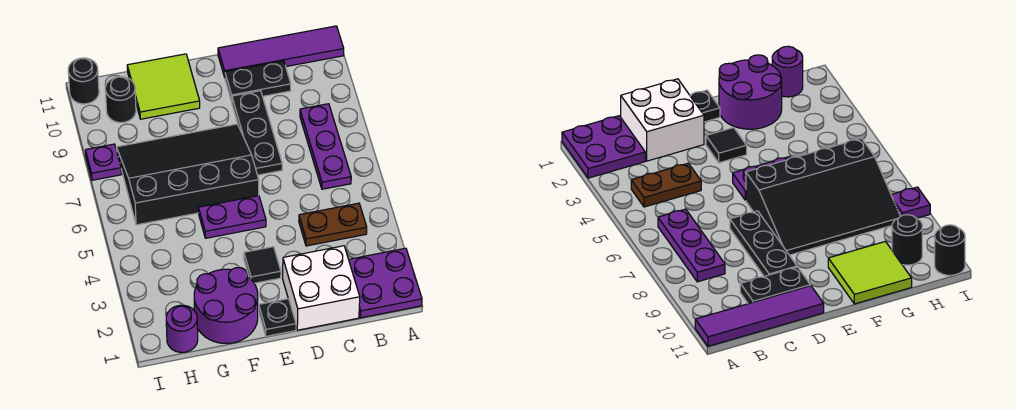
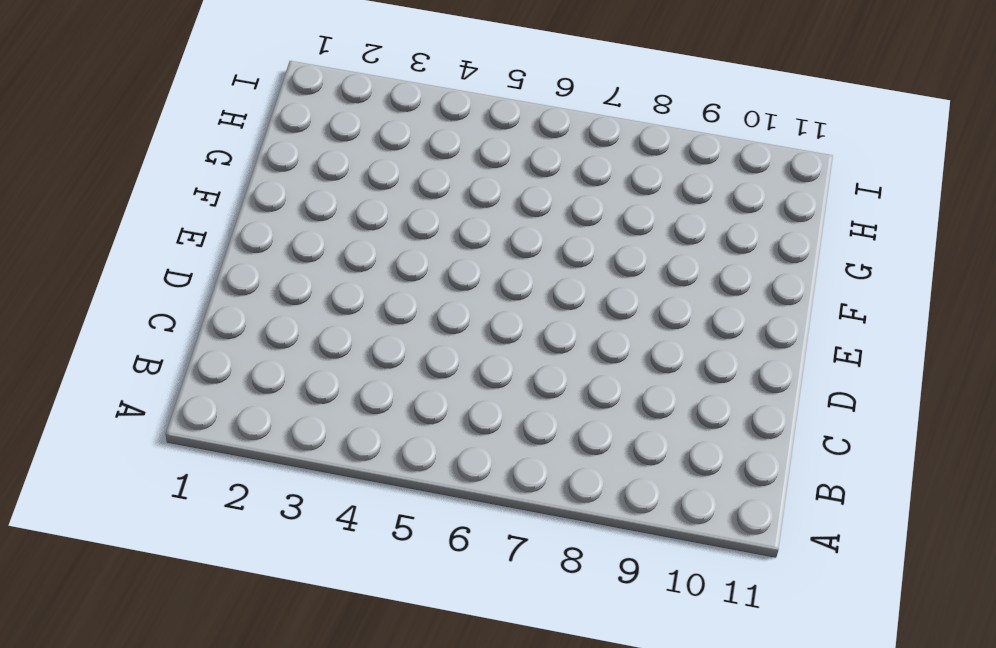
none -> purple 2x2 plate [349,248,422,318]
none -> purple 1x4 tile [218,26,344,77]
none -> brown 1x2 plate [299,203,367,246]

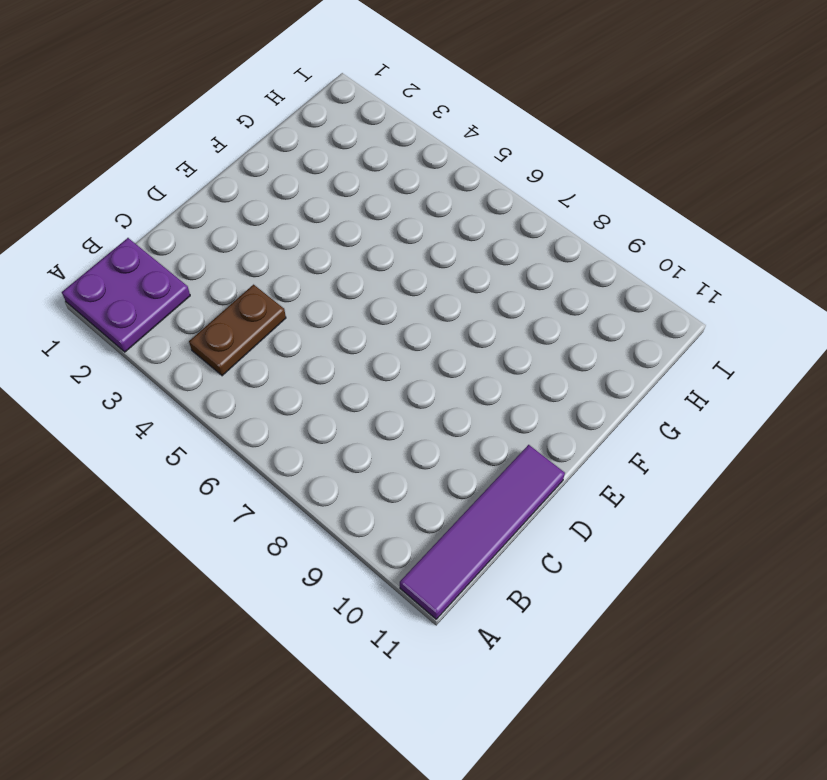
none -> purple 1x3 plate [300,104,351,189]
none -> white 2x2 brick [283,246,360,330]
none -> black 1x2 plate [225,61,291,101]

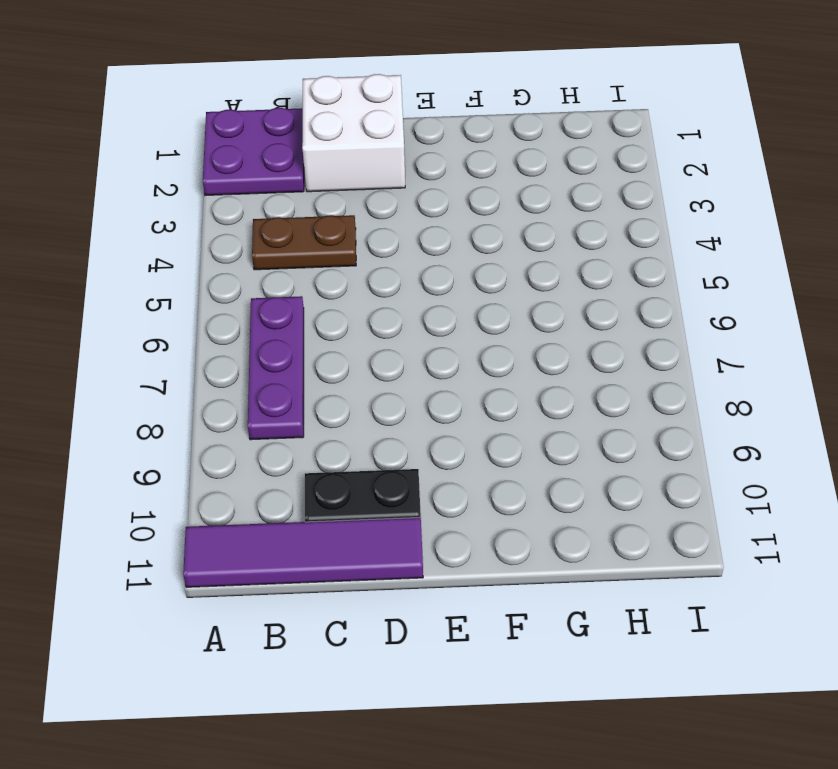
none -> black 1x3 plate [232,91,282,175]
none -> black 1x1 plate [259,299,296,336]
none -> black 1x1 tile [244,247,281,283]

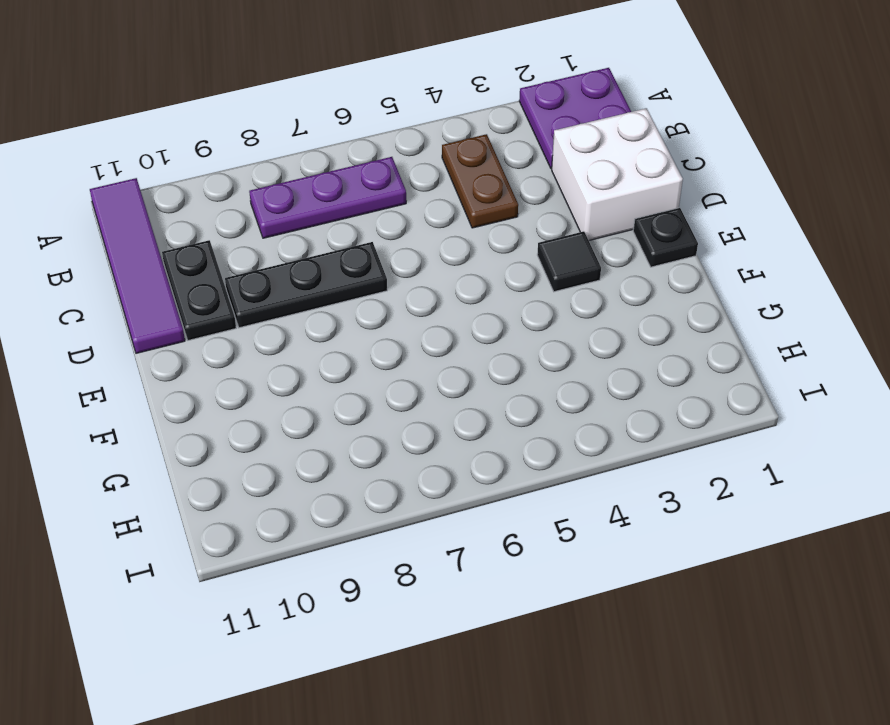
none -> purple 1x2 plate [199,196,266,238]
none -> black 3x4 slope [116,124,259,225]
none -> purple 2x2 round brick [194,268,258,343]

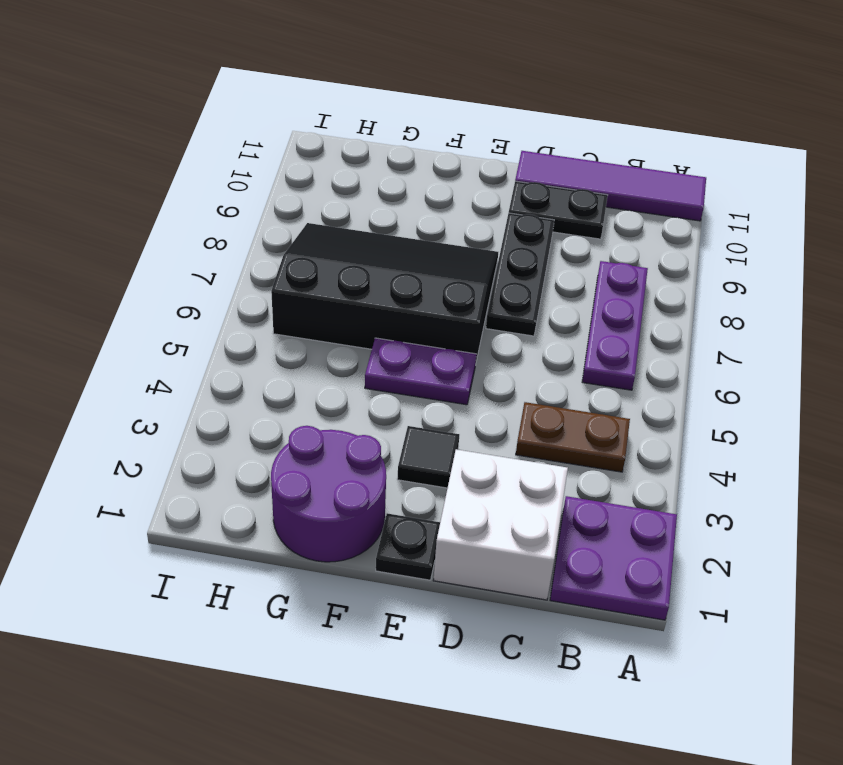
none -> lime 2x2 tile [127,54,200,119]
none -> purple 1x1 round brick [166,305,198,352]
none -> black 1x1 round brick [105,77,136,123]

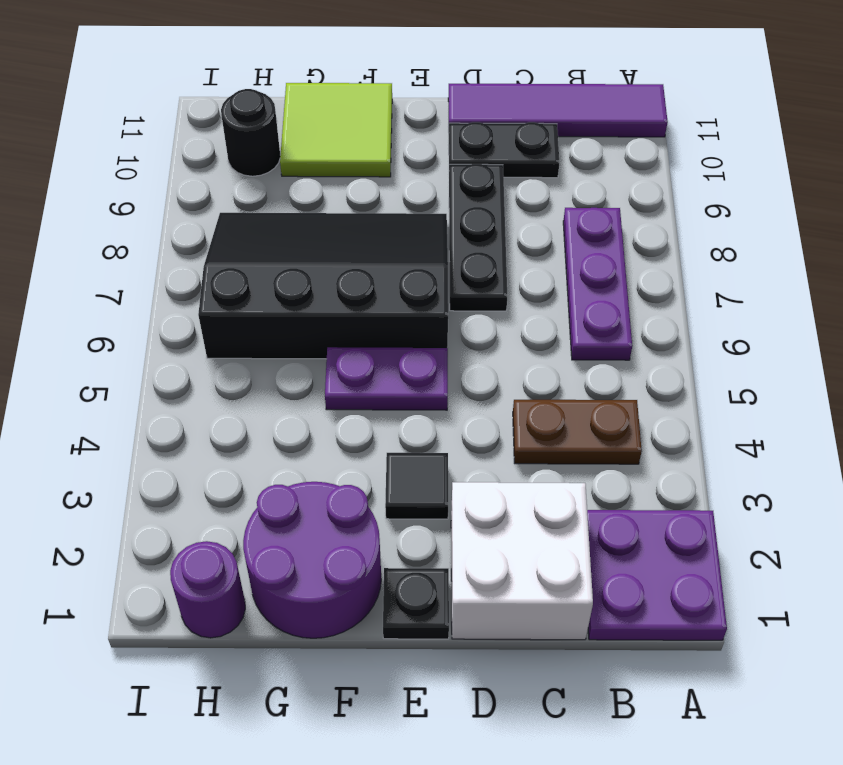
none -> purple 1x1 plate [85,144,121,180]
none -> black 1x1 round brick [68,58,99,104]

